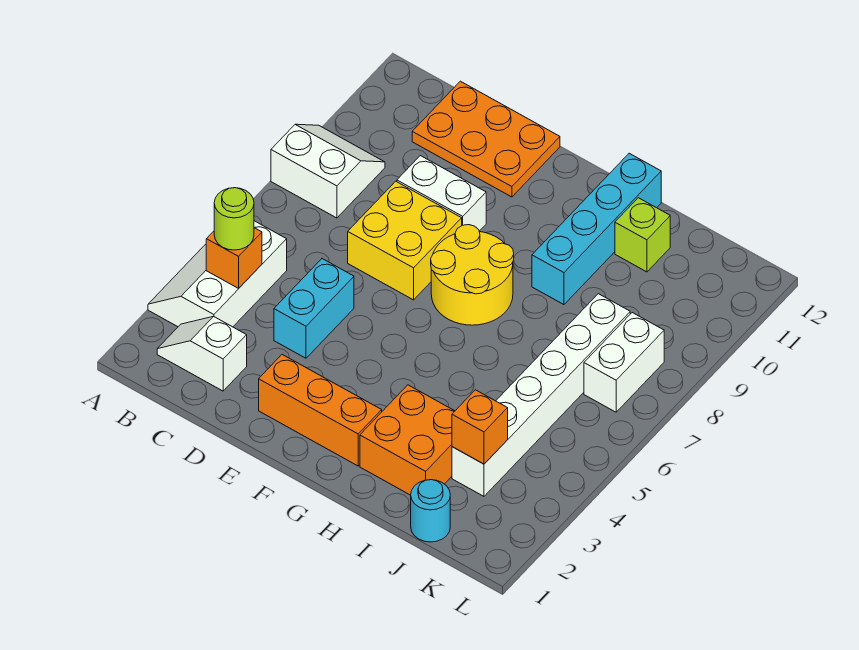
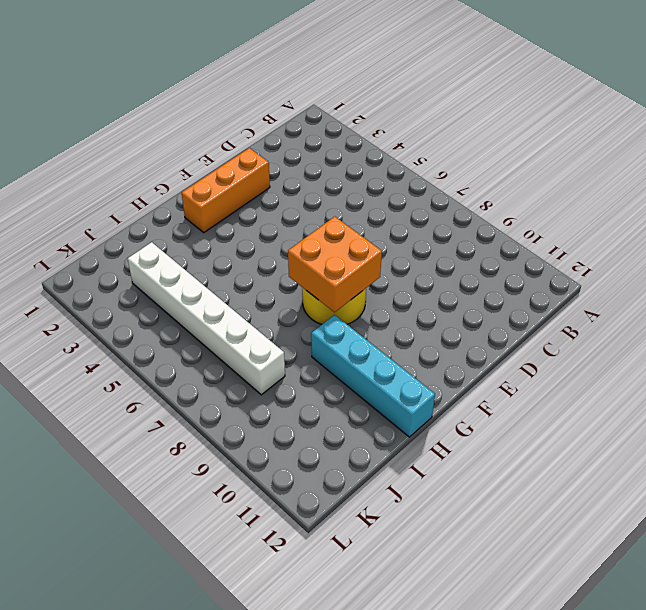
orange 2x2 brick [288,217,382,312] -> orange 2x2 brick moved to [360,385,455,495]
none -> white 2x3 slope [148,221,287,327]
none -> white 2x2 slope [271,124,385,218]
none -> white 1x2 slope [157,316,247,391]

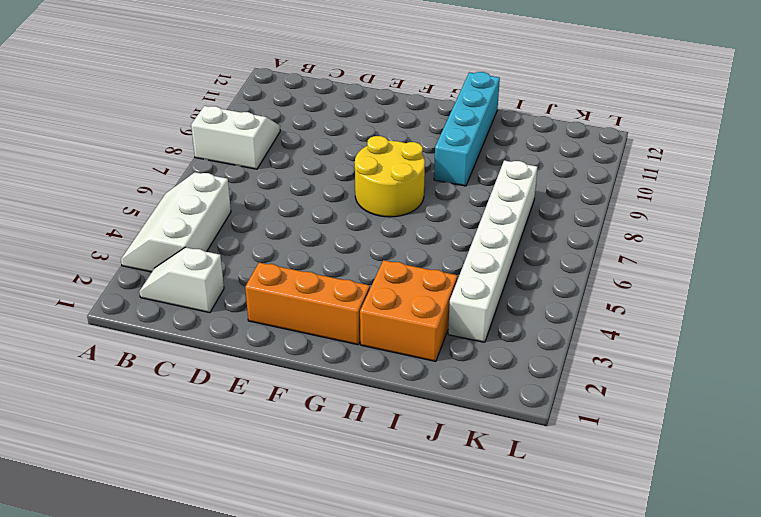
none -> orange 2x3 plate [412,81,560,197]
none -> cyan 1x2 brick [274,259,354,358]
none -> yellow 2x2 brick [348,181,462,300]

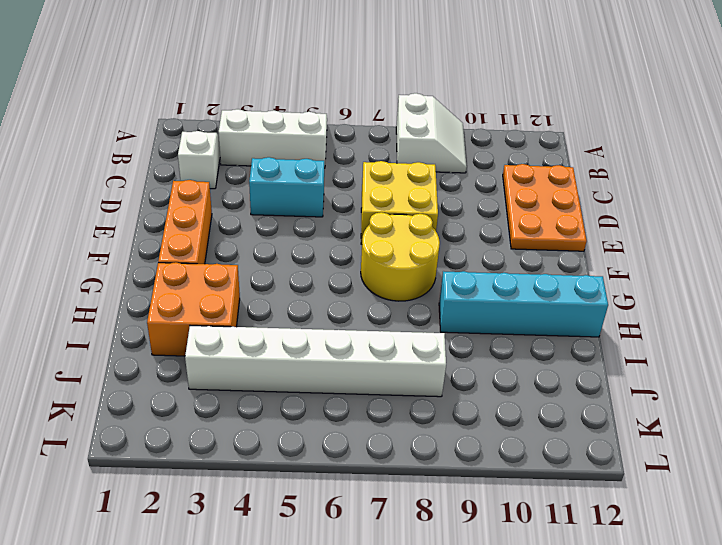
none -> white 1x2 brick [397,156,486,231]
none -> lime 1x1 brick [615,198,670,272]
none -> cyan 1x1 round brick [411,480,450,542]

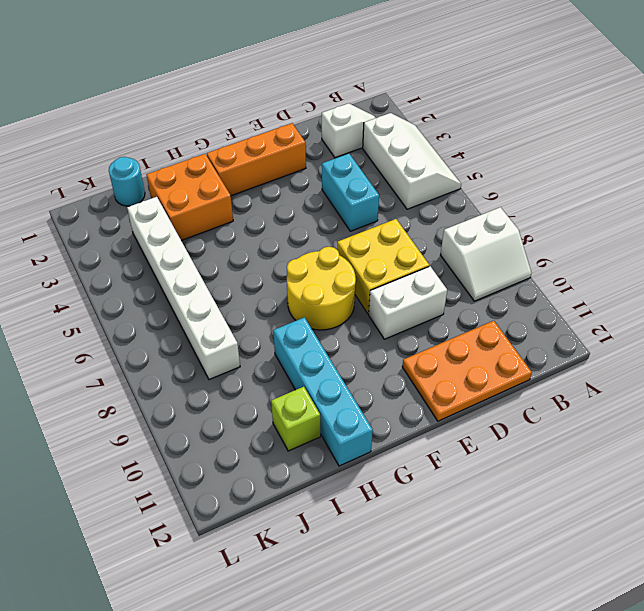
none -> white 1x2 brick [584,313,664,412]
none -> orange 1x1 brick [206,228,262,288]
none -> orange 1x1 brick [452,390,508,464]

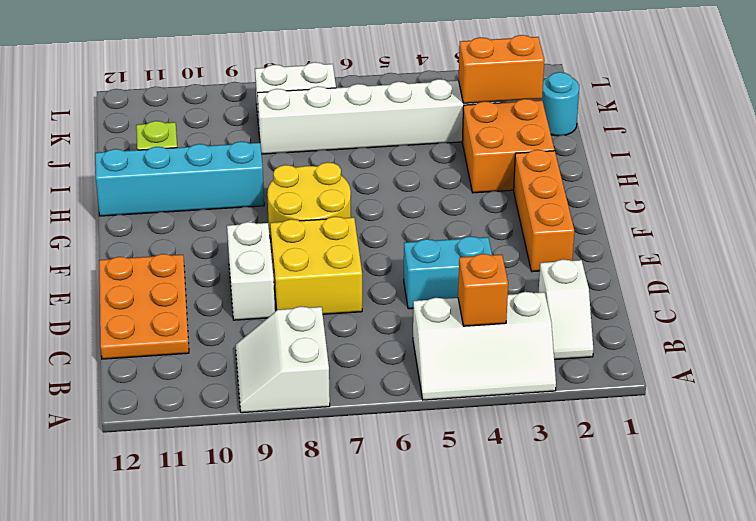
orange 1x2 brick [459,35,544,103] -> orange 1x1 brick [452,390,508,464]
none -> lime 1x1 round brick [214,188,254,250]

